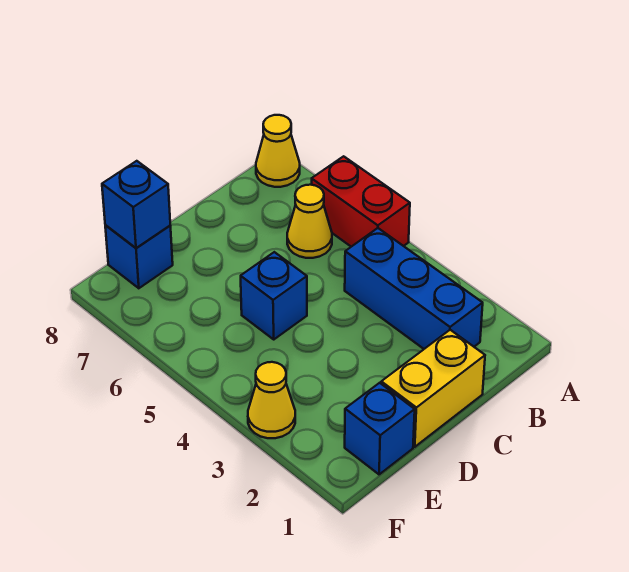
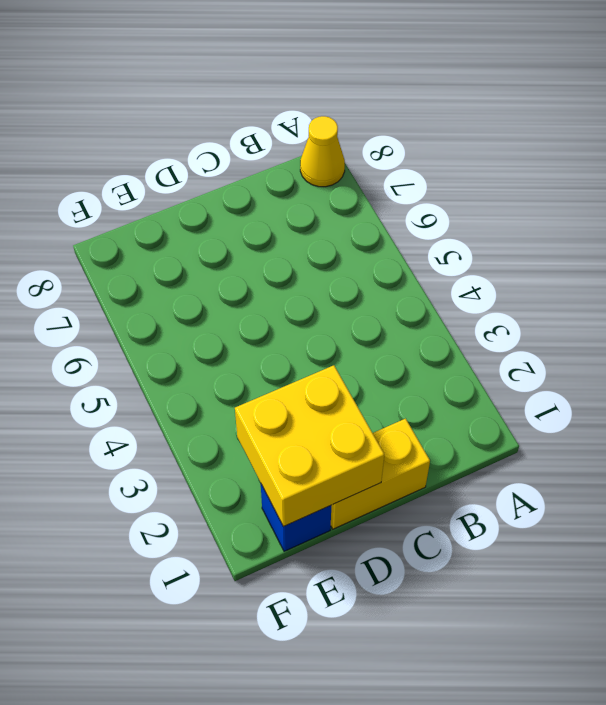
yellow 2x2 brick [235,365,384,527] -> none
none -> red 1x2 brick [312,156,410,247]
none -> blue 1x3 brick [345,228,483,349]

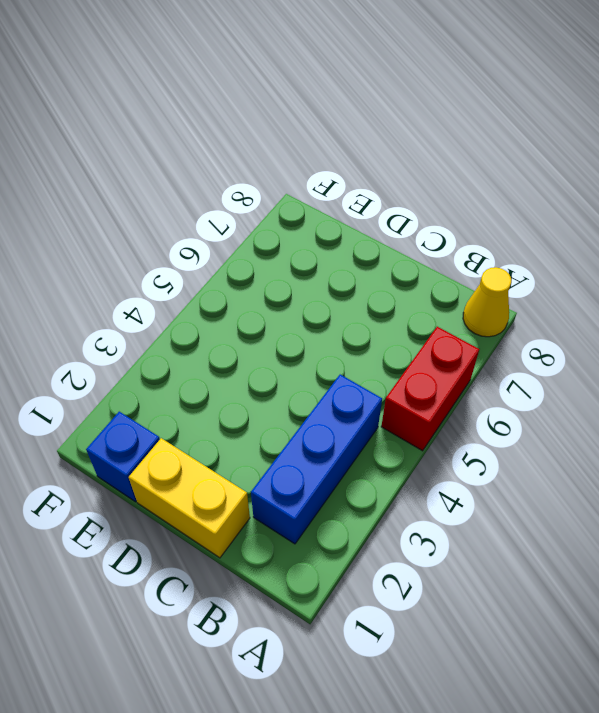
none -> yellow 1x1 cone [287,185,332,258]
none -> blue 1x1 brick [241,252,307,339]

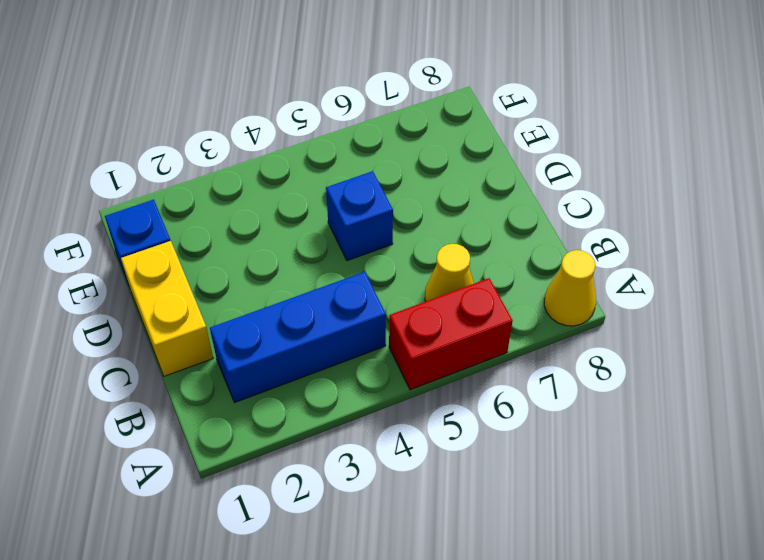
none -> blue 1x1 brick [105,225,173,288]
none -> yellow 1x1 cone [248,362,295,438]

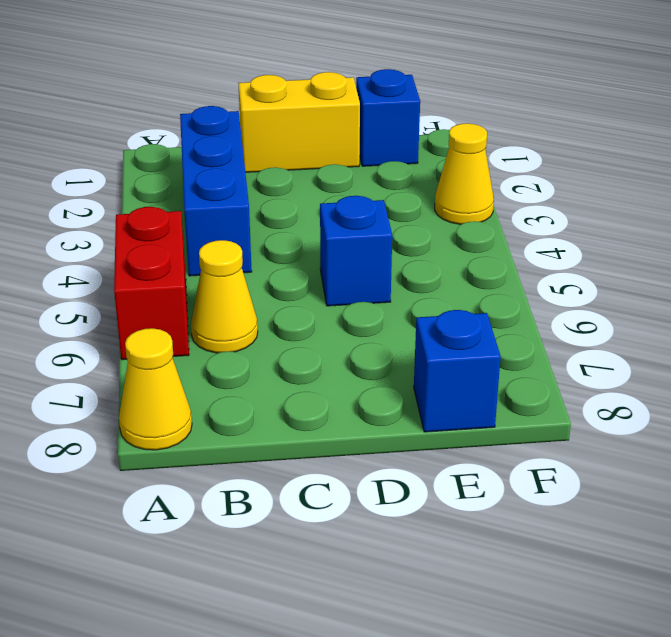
none -> blue 1x1 brick [102,161,170,248]

